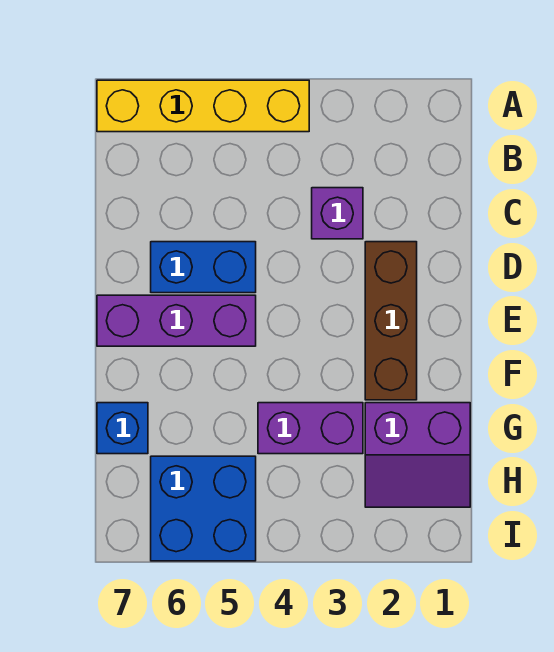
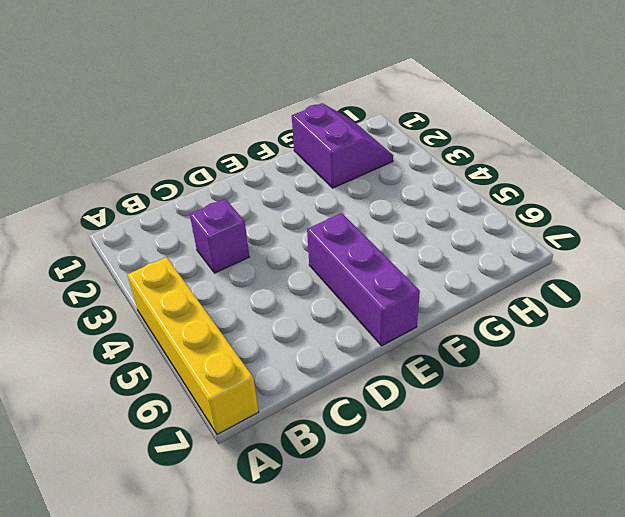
none -> brown 1x3 brick [365,242,417,400]
none -> blue 1x2 brick [151,242,256,293]

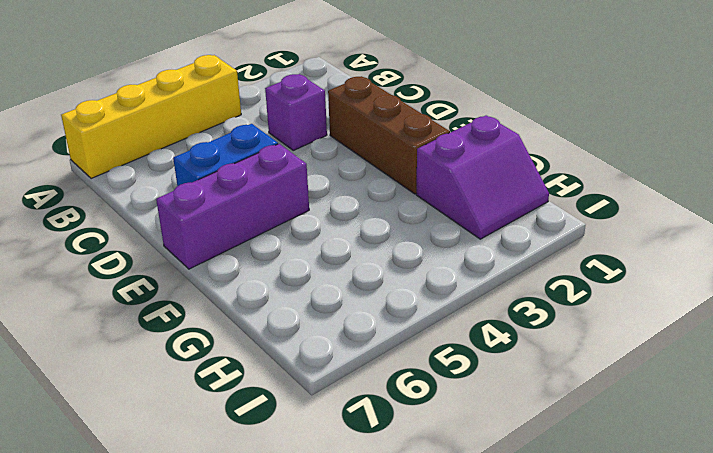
none -> purple 1x2 brick [258,403,363,454]
none -> blue 1x1 brick [97,403,148,454]

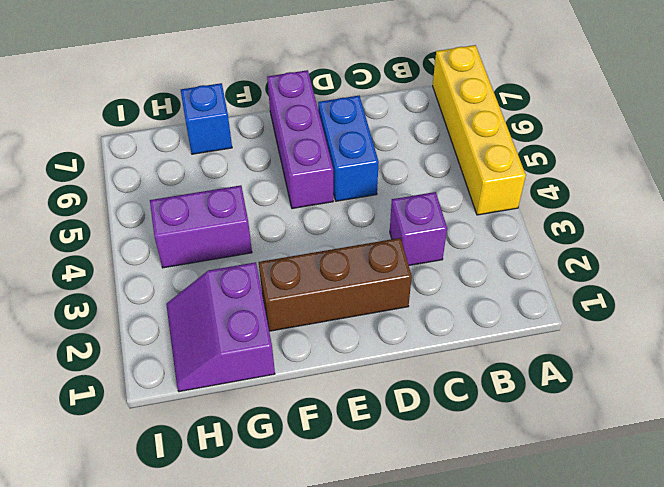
purple 1x2 brick [150,185,252,268] -> purple 1x2 brick turned to [258,403,363,454]
none -> blue 2x2 brick [151,456,256,561]

